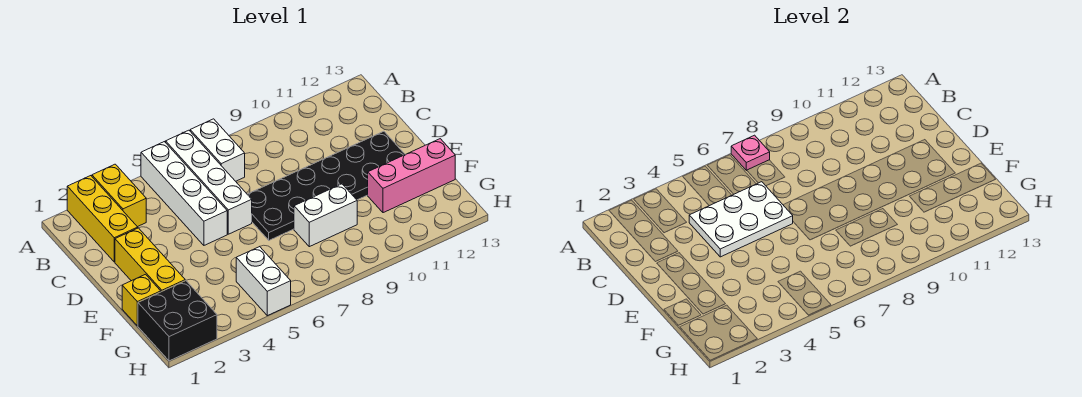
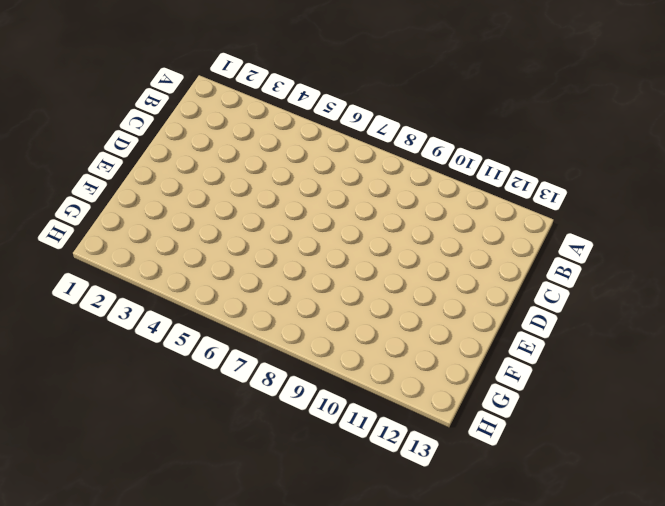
none -> yellow 1x3 brick [67,176,138,262]
none -> yellow 1x2 brick [92,164,146,227]
none -> white 1x4 brick [141,142,227,245]

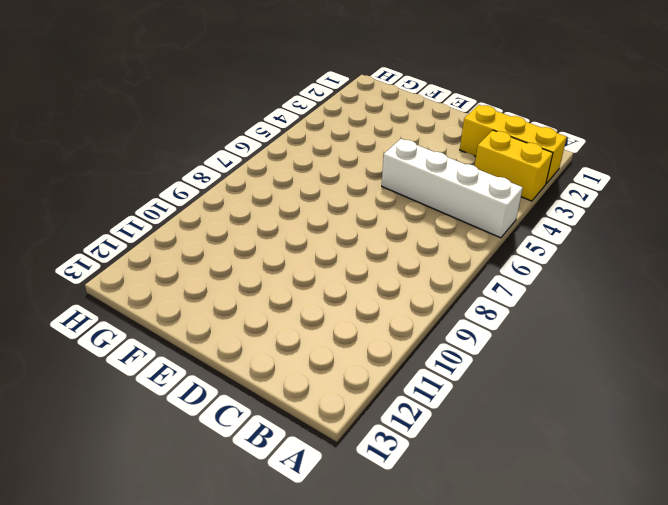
none -> white 1x4 brick [166,130,252,234]
none -> white 1x2 brick [190,119,245,181]
none -> yellow 1x3 brick [115,228,185,292]

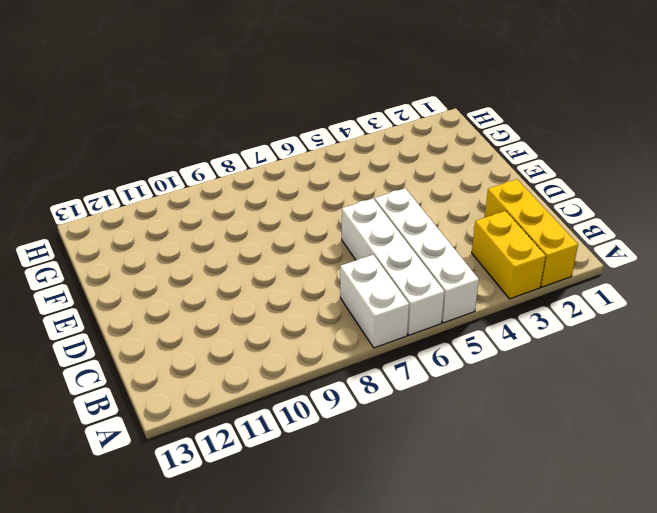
none -> yellow 1x3 brick [115,228,185,292]
none -> black 2x6 plate [247,131,405,240]
none -> yellow 1x1 brick [122,274,161,326]

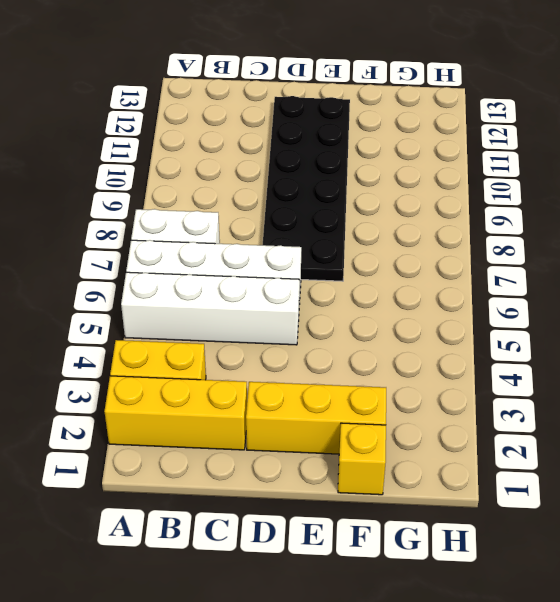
none -> white 1x2 brick [294,184,357,247]
none -> pink 1x3 brick [368,139,455,213]
none -> black 2x2 brick [138,281,217,361]

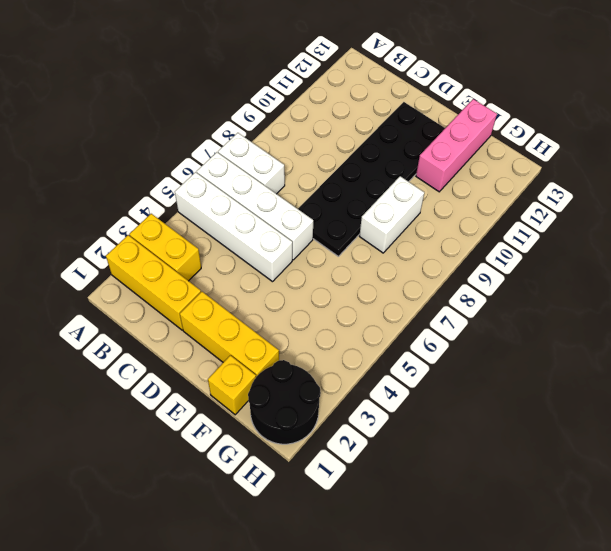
black 2x2 round brick [248,360,321,444] -> black 2x2 brick [138,281,217,361]
none -> white 1x2 brick [236,247,291,316]
none -> pink 1x1 plate [731,135,770,170]
none -> white 2x3 plate [689,182,793,257]

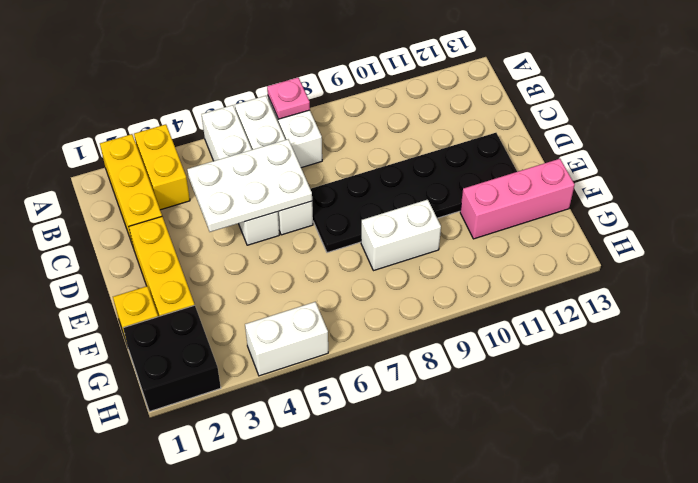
white 1x2 brick [245,302,328,376] -> white 1x2 brick turned to [236,247,291,316]

